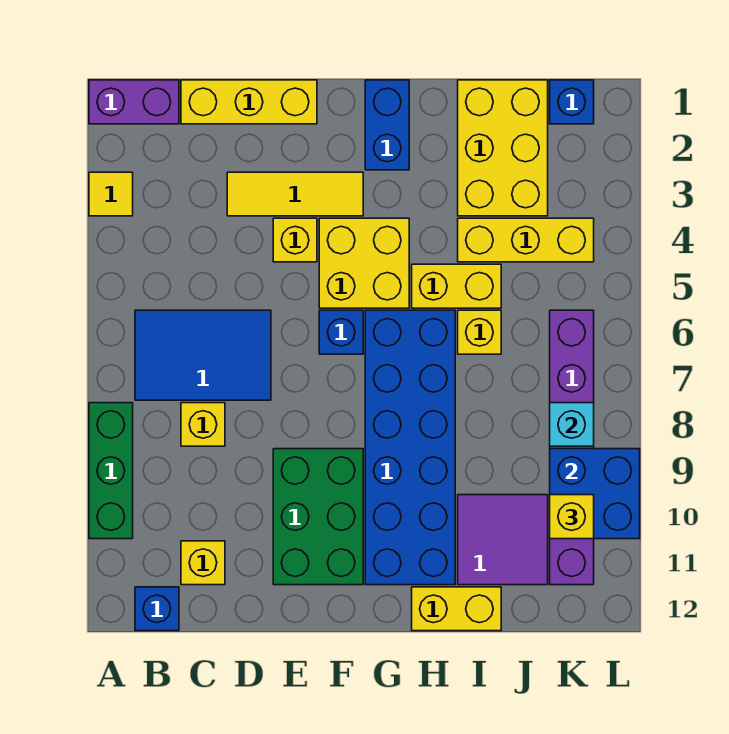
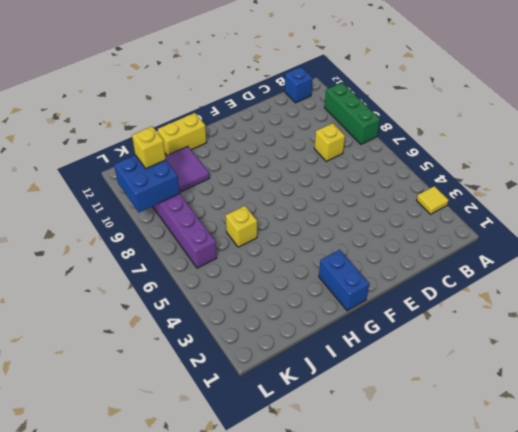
none -> purple 1x2 brick [89,80,179,124]
none -> blue 2x3 tile [135,310,271,400]
none -> yellow 1x3 brick [181,80,317,124]

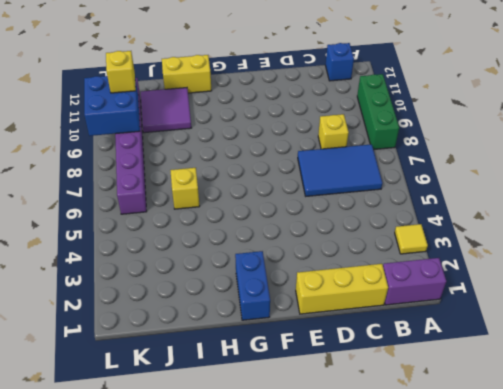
none -> yellow 1x1 brick [181,541,225,585]
none -> yellow 1x3 tile [227,172,363,216]
none -> yellow 1x1 brick [273,218,317,262]

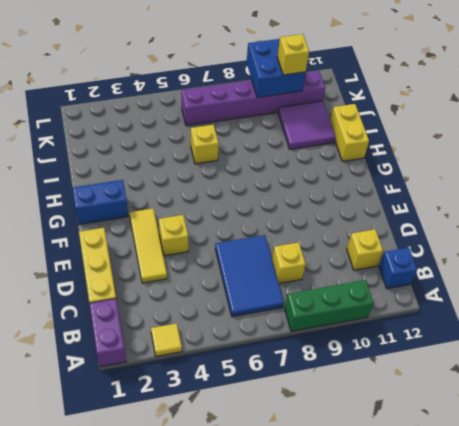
none -> green 2x3 brick [273,449,363,585]
none -> yellow 2x2 brick [319,218,409,308]
none -> blue 1x1 brick [319,310,363,354]

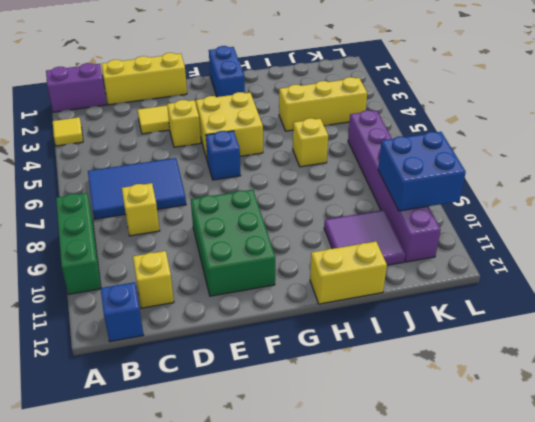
none -> blue 2x6 brick [365,310,455,585]
none -> yellow 1x2 brick [412,264,501,308]
none -> yellow 2x3 brick [458,80,548,216]

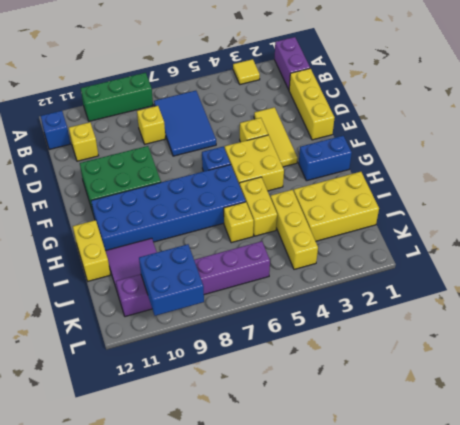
none -> blue 1x1 brick [550,80,594,124]
none -> cyan 1x1 brick [550,403,594,446]
none -> yellow 1x1 brick [550,495,594,539]

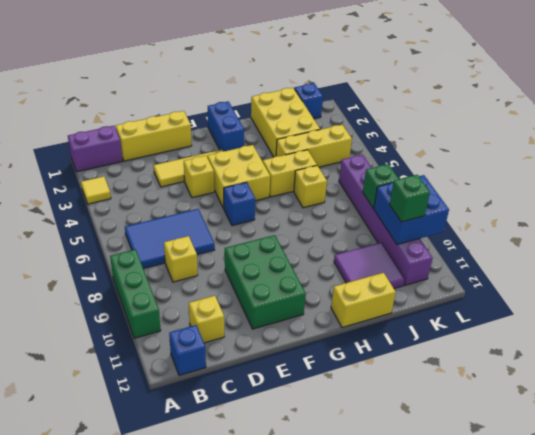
green 1x1 brick [363,164,399,208] -> cyan 1x1 brick [550,403,594,446]
green 1x1 brick [389,175,430,222] -> yellow 1x1 brick [550,495,594,539]
none -> blue 2x6 brick [365,310,455,585]

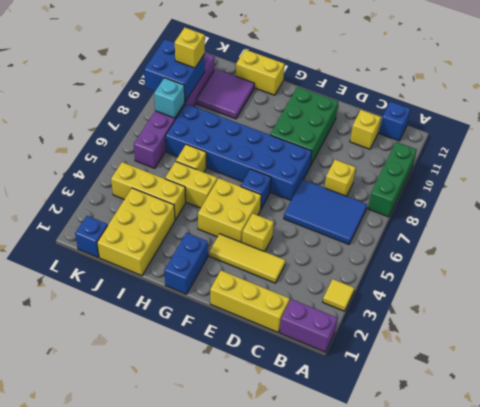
blue 2x6 brick [165,104,312,200] -> blue 2x6 brick turned to [365,310,455,585]

